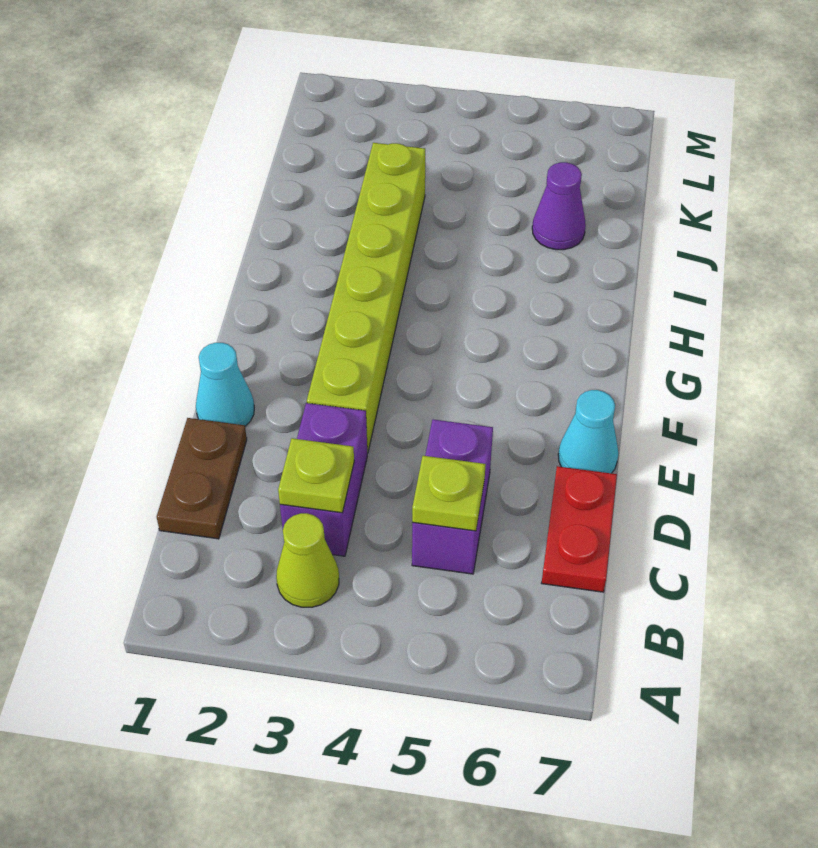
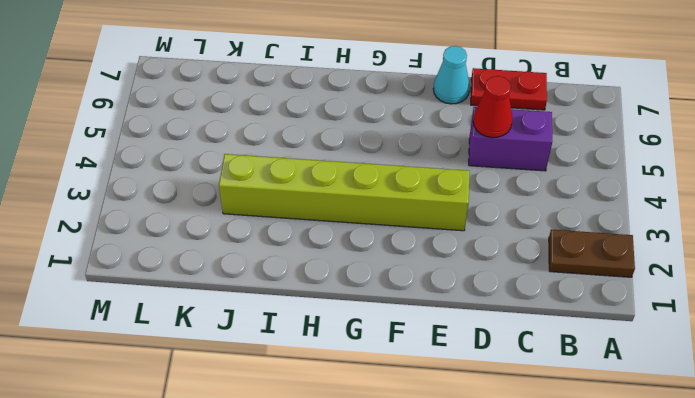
brown 1x2 plate [549,230,635,277] -> brown 1x2 plate moved to [157,418,247,539]
red 1x1 cone [473,76,513,138] -> none
none -> lime 1x1 cone [276,513,339,607]
none -> purple 1x2 brick [280,403,367,556]

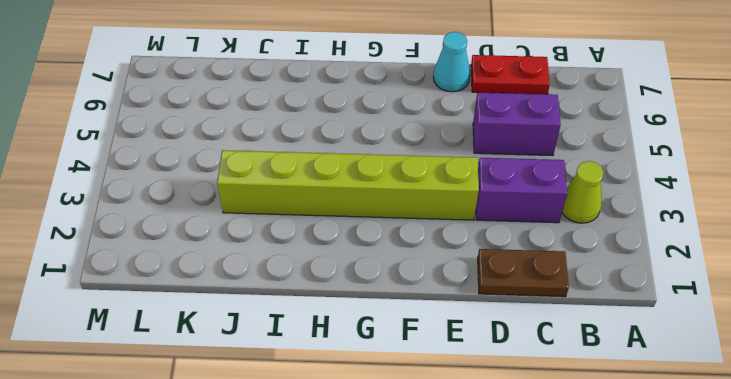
none -> cyan 1x1 cone [196,343,254,426]
none -> purple 1x1 cone [532,162,586,250]

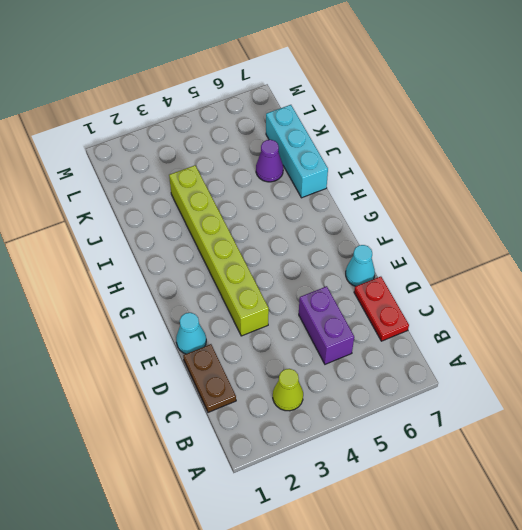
cyan 1x3 brick [266,105,328,198] -> none
none -> purple 1x2 brick [280,403,367,556]
none -> lime 1x1 plate [278,438,354,513]

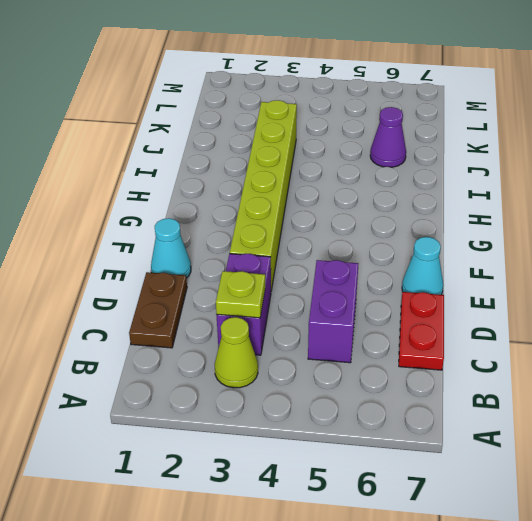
none -> lime 1x1 plate [412,456,486,531]

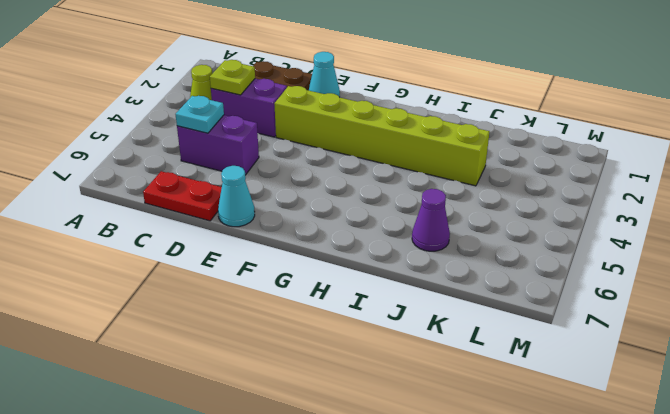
cyan 1x1 plate [176,96,224,133] -> lime 1x1 plate [412,456,486,531]

